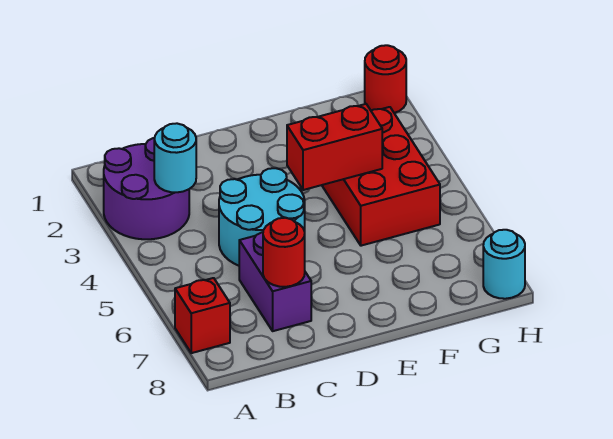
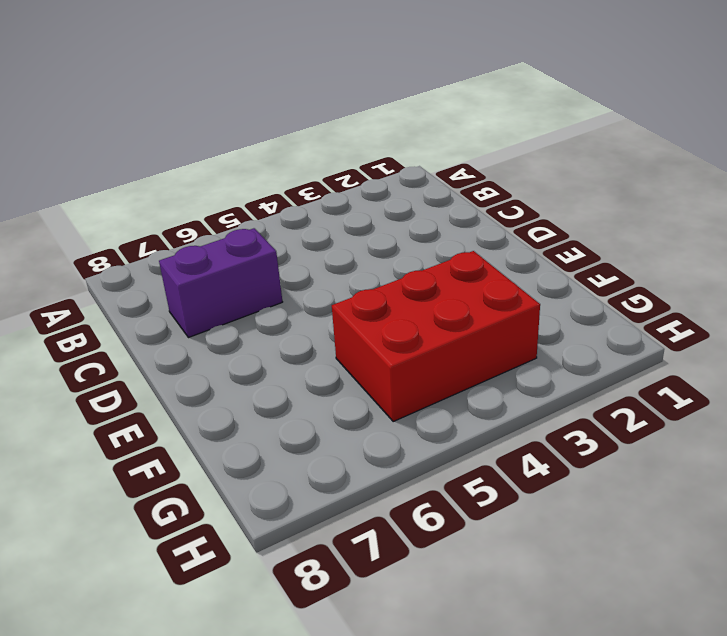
none -> purple 2x2 round brick [104,138,189,239]
none -> red 1x1 brick [175,278,230,353]

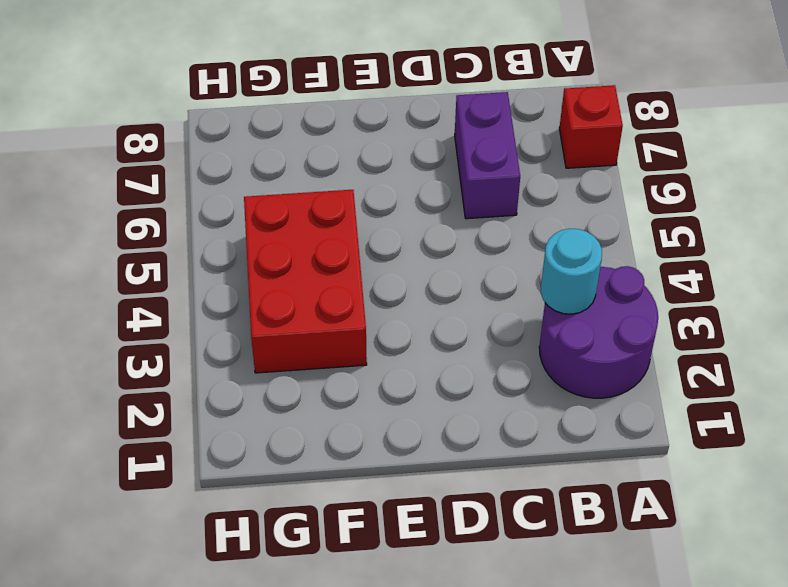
none -> cyan 2x2 round brick [219,168,305,266]
none -> red 1x1 round brick [365,45,406,113]

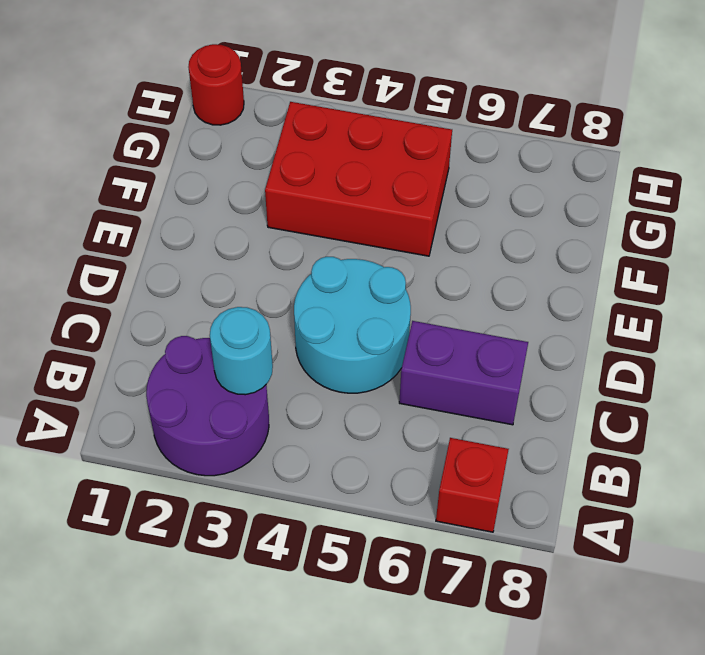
none -> cyan 1x1 round brick [483,230,525,299]
none -> red 1x1 round brick [263,218,305,287]

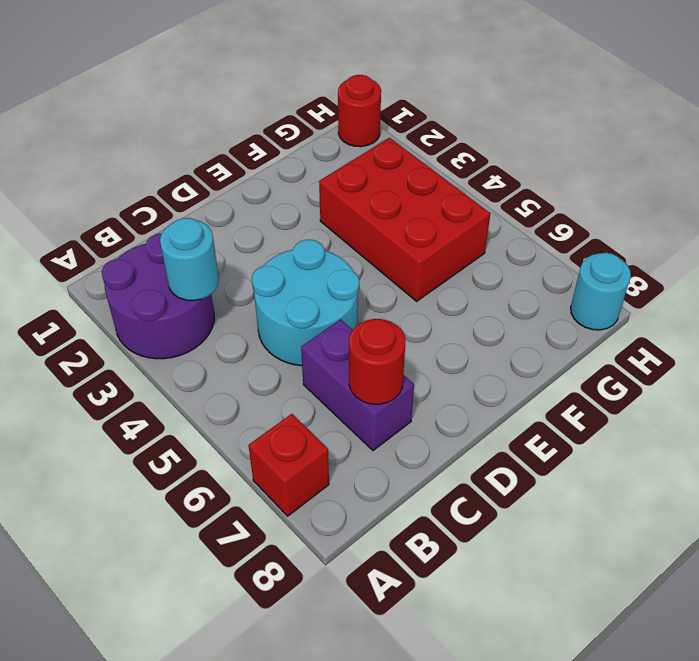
none -> red 1x2 brick [287,104,382,190]

